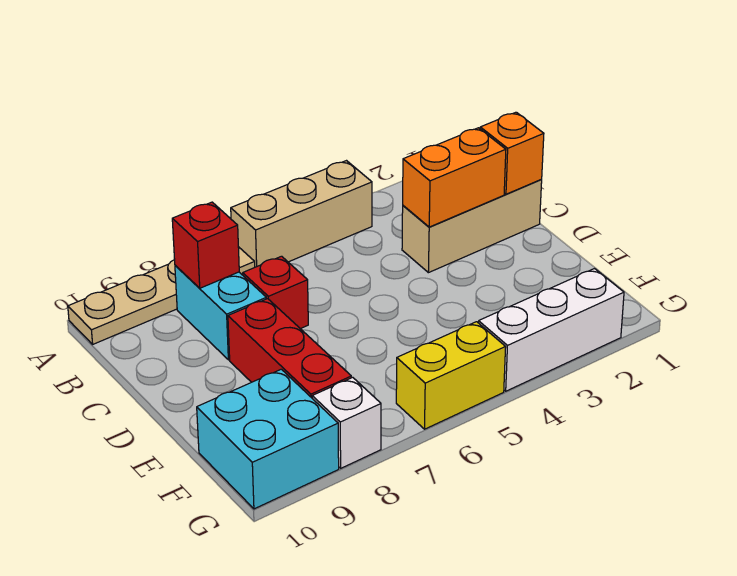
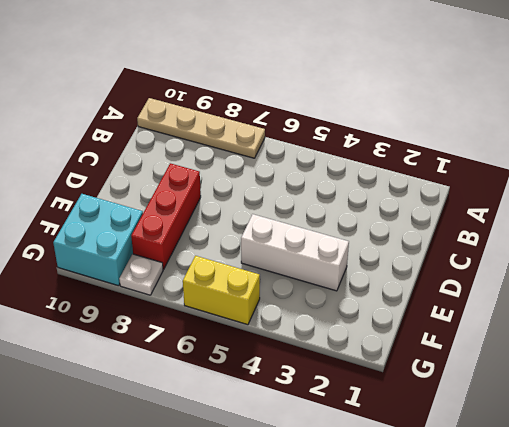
white 1x3 brick [241,214,349,291] -> white 1x3 brick moved to [478,269,624,391]
white 1x1 plate [119,254,163,295] -> white 1x1 brick [312,377,381,468]
none -> tan 1x3 brick [231,161,372,267]
none -> cyan 1x2 brick [175,265,266,360]
none -> tan 1x3 brick [402,179,542,273]

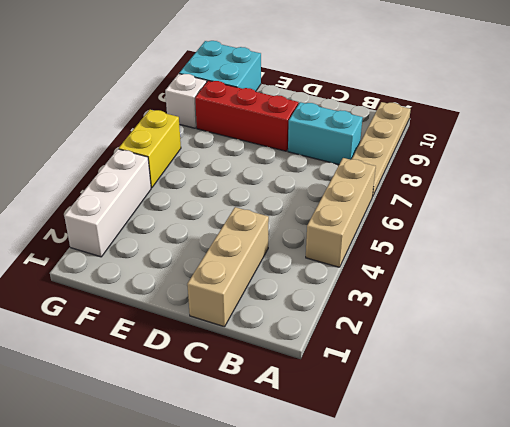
none -> red 1x1 brick [243,256,308,329]
none -> red 1x1 brick [172,202,239,288]
none -> orange 1x1 brick [480,112,544,194]

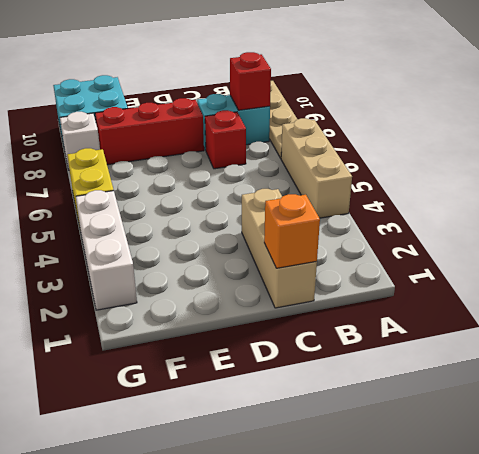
none -> orange 1x2 brick [403,128,506,227]

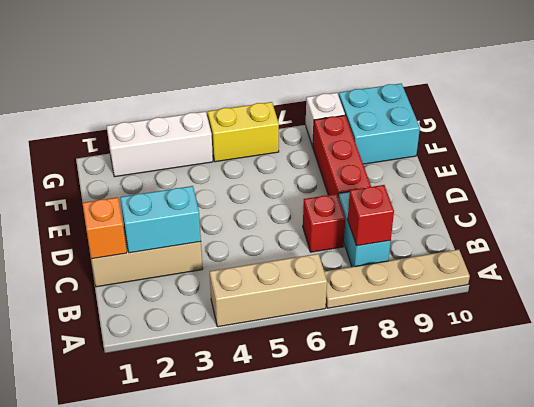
cyan 1x2 brick [120,186,201,253] -> orange 1x2 brick [403,128,506,227]

